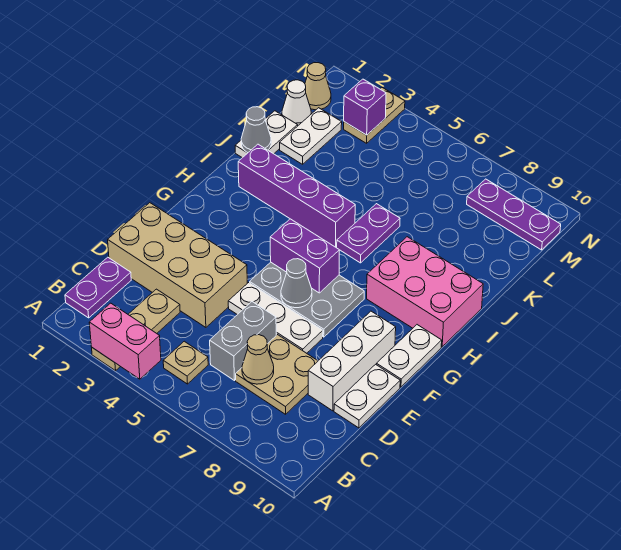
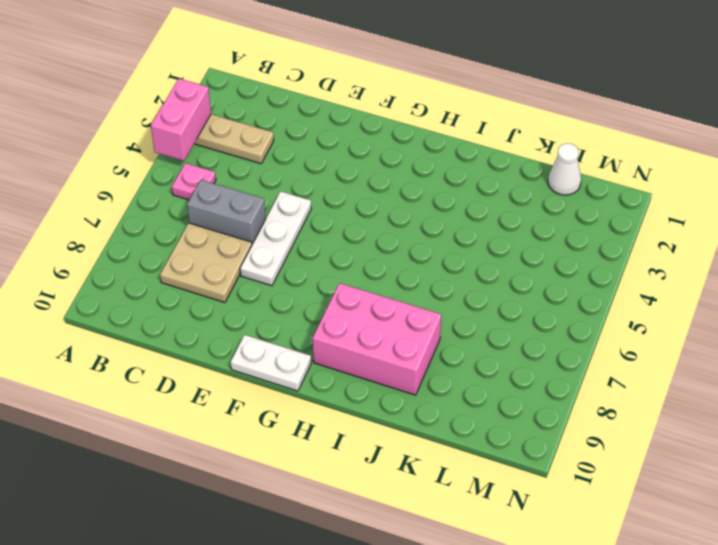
pink 1x1 plate [172,163,216,200] -> tan 1x1 plate [163,341,208,384]
pink 2x3 brick [313,283,441,395] -> pink 2x3 brick turned to [367,237,483,347]
none -> purple 1x2 plate [65,257,131,318]
none -> tan 2x4 brick [108,203,247,327]
none -> white 1x3 brick [308,311,396,411]

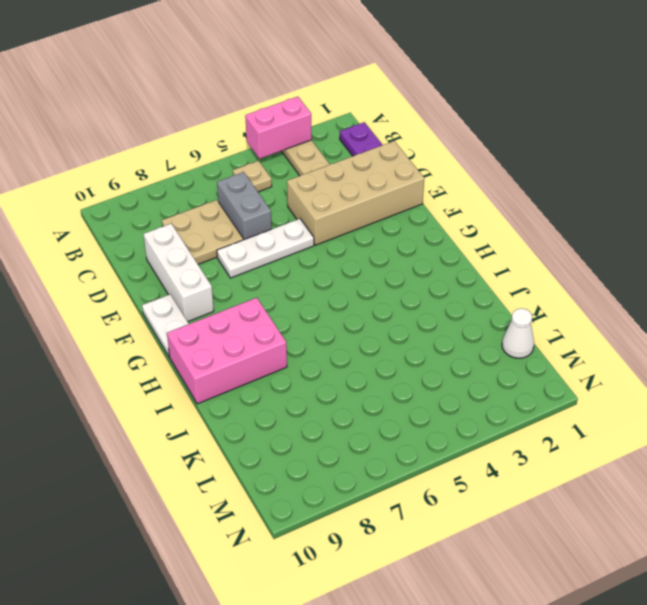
none -> white 1x2 plate [334,364,400,428]
none -> grey 2x3 plate [250,262,364,337]
none -> purple 1x4 brick [238,144,355,247]

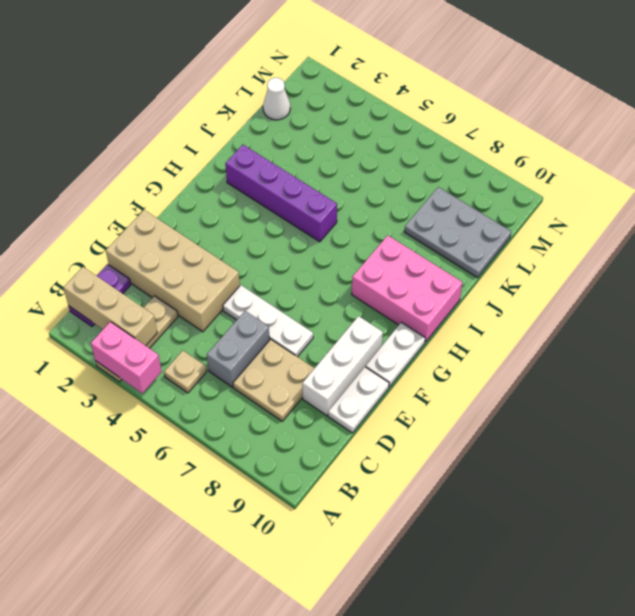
tan 1x3 brick [63,267,157,346] -> none
grey 2x3 plate [405,187,511,278] -> grey 2x3 plate moved to [250,262,364,337]
none -> purple 1x2 plate [337,204,400,263]
none -> white 1x2 plate [235,111,298,158]
none -> white 1x2 plate [280,108,342,164]

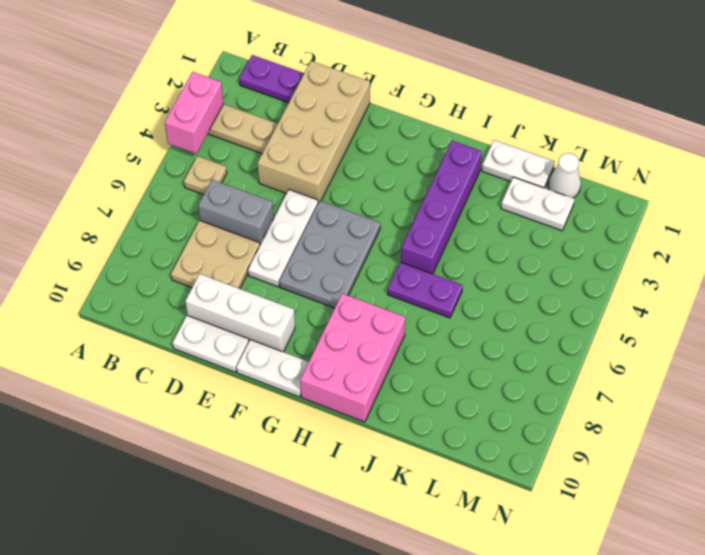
none -> tan 1x1 cone [305,63,331,110]
none -> tan 1x2 plate [344,88,405,143]
none -> purple 1x3 plate [467,179,561,250]

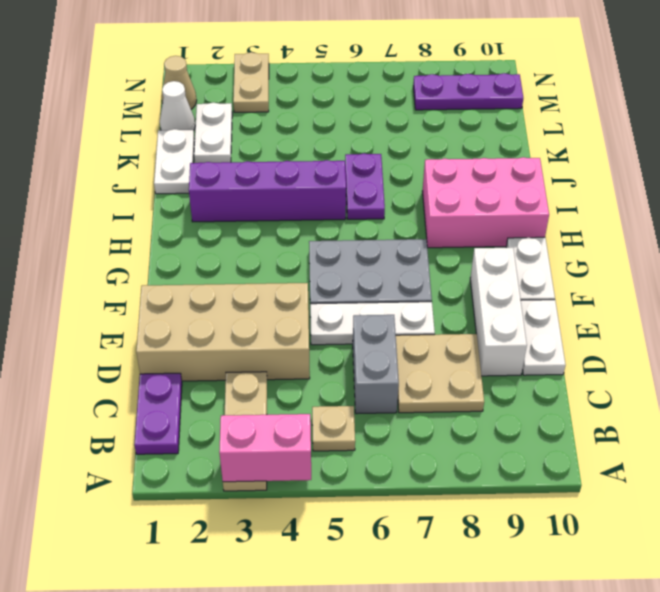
none -> tan 1x1 cone [242,335,274,384]
none -> grey 1x1 cone [281,259,312,308]
none -> purple 1x2 brick [270,219,339,293]

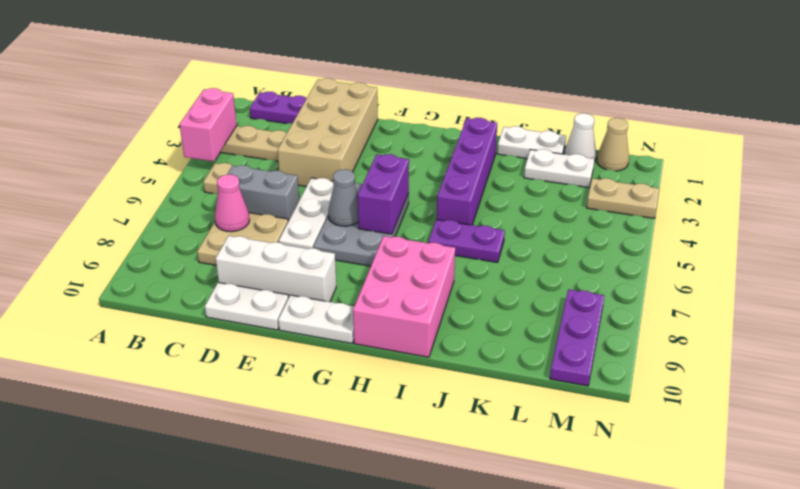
pink 1x1 cone [215,175,250,232] -> tan 1x1 cone [242,335,274,384]
none -> grey 1x1 cone [241,107,271,153]
none -> purple 1x1 brick [344,79,386,135]

